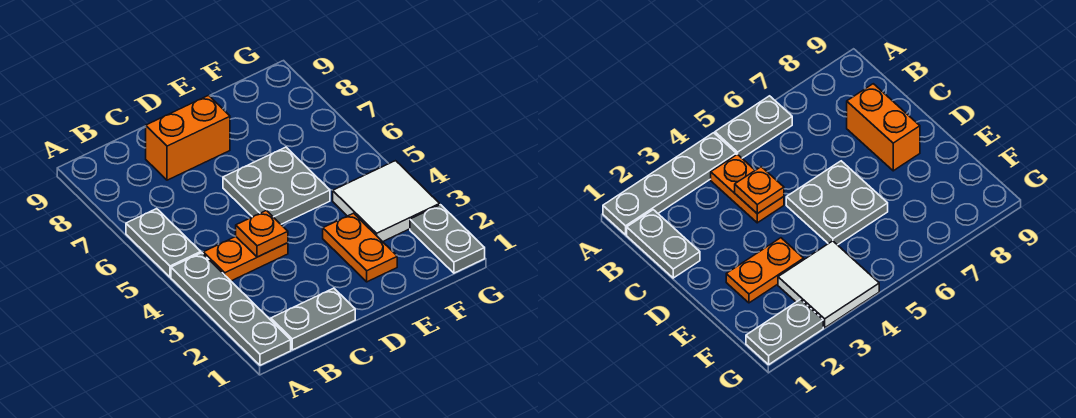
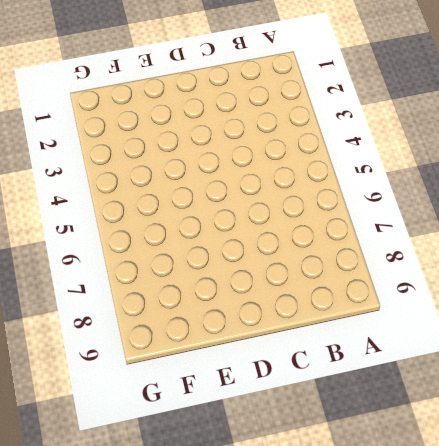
none -> grey 1x4 plate [171,253,291,365]
none -> grey 1x2 plate [126,209,201,277]

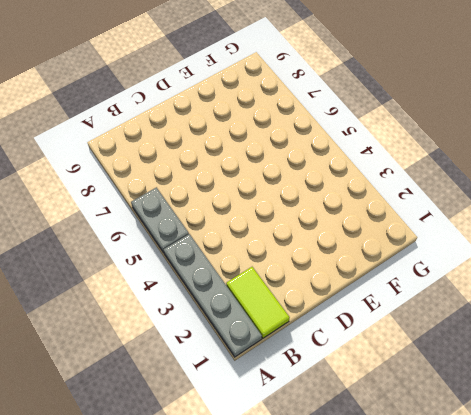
lime 1x2 tile [226,267,290,338] -> grey 1x2 plate [271,288,355,350]
none -> orange 1x2 plate [203,236,288,281]
none -> orange 1x2 brick [146,95,230,180]

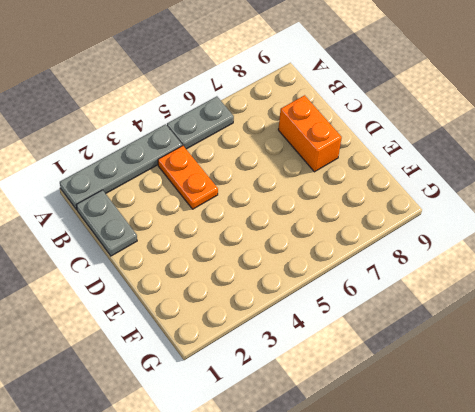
none -> grey 2x2 plate [223,147,330,224]
none -> orange 1x2 plate [323,213,397,282]

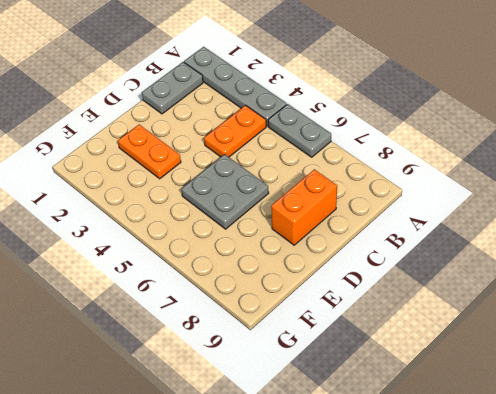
none -> white 2x2 tile [333,161,440,242]
none -> grey 1x2 plate [410,205,485,273]

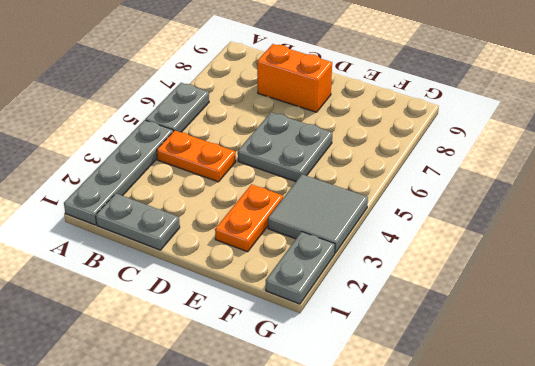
grey 2x2 tile [268,174,368,253] -> white 2x2 tile [333,161,440,242]
none -> orange 1x1 plate [236,210,288,257]

